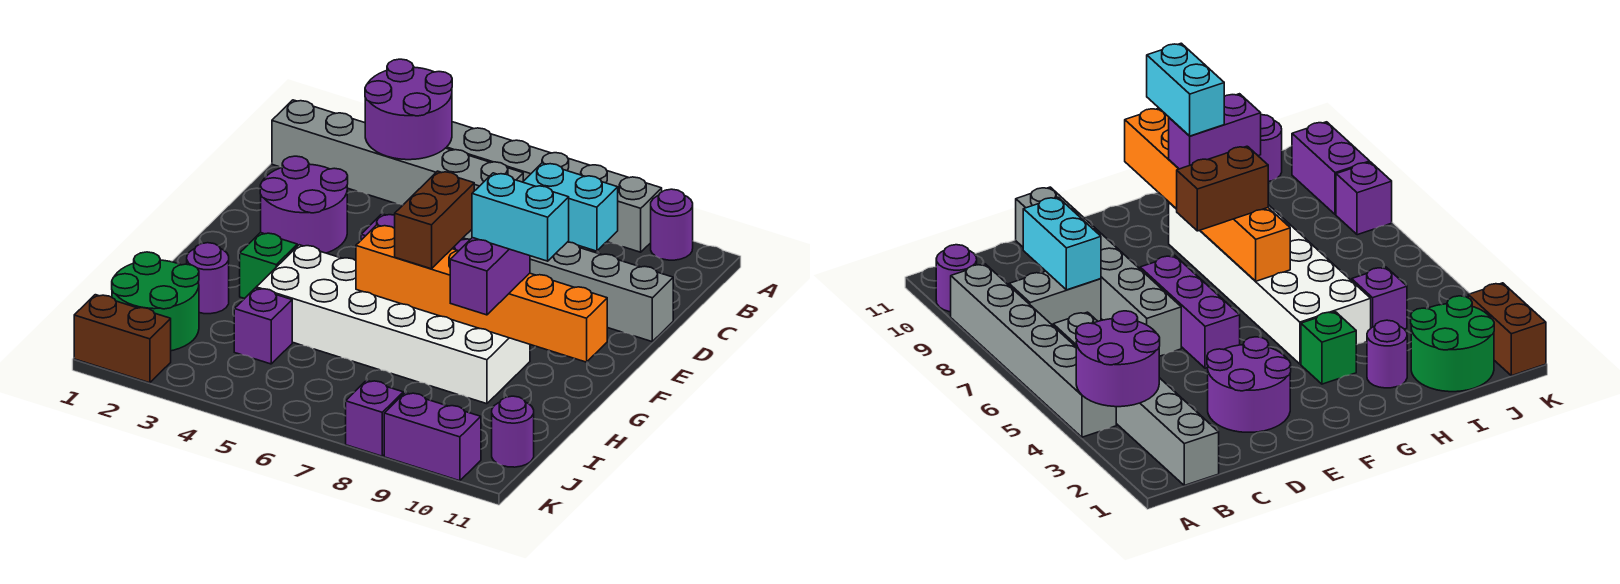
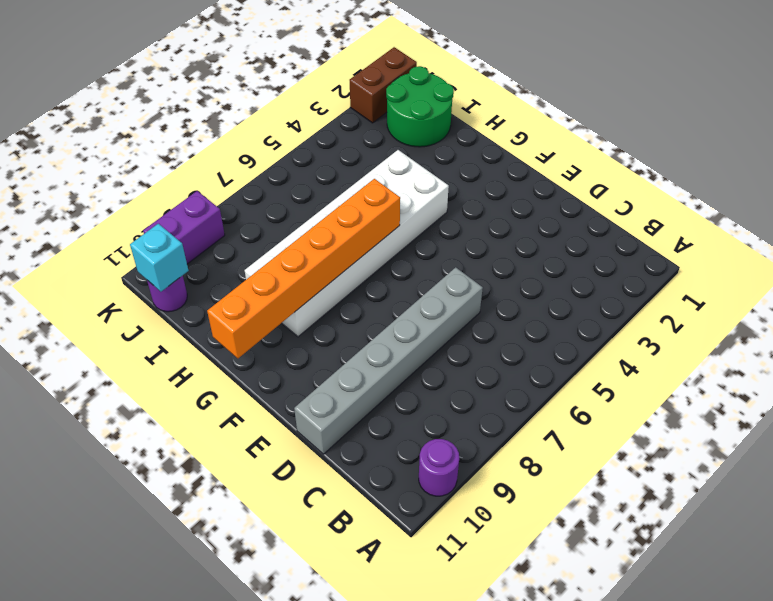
cyan 1x1 brick [130,224,189,292] -> none
none -> grey 1x6 brick [446,122,662,252]
none -> grey 1x6 brick [272,100,523,205]
none -> grey 1x2 brick [1009,271,1101,325]

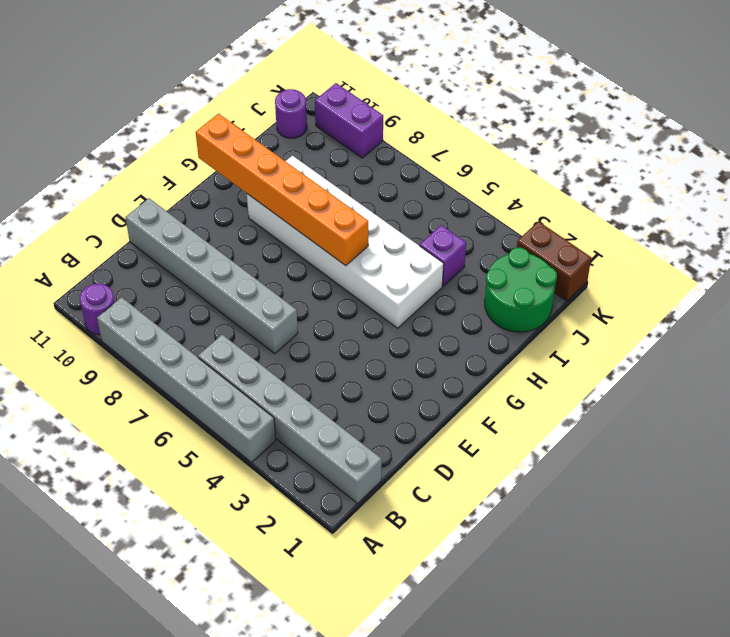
none -> grey 1x2 brick [1009,271,1101,325]
none -> purple 2x2 round brick [260,156,348,253]
none -> purple 1x3 brick [1140,255,1240,368]

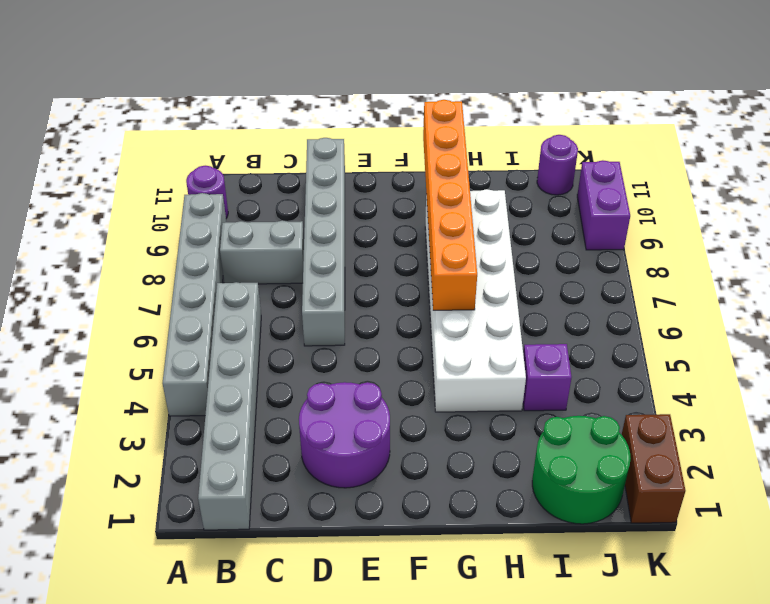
none -> purple 1x3 brick [1140,255,1240,368]
none -> green 1x1 brick [240,232,297,299]
none -> purple 1x1 round brick [187,243,229,314]

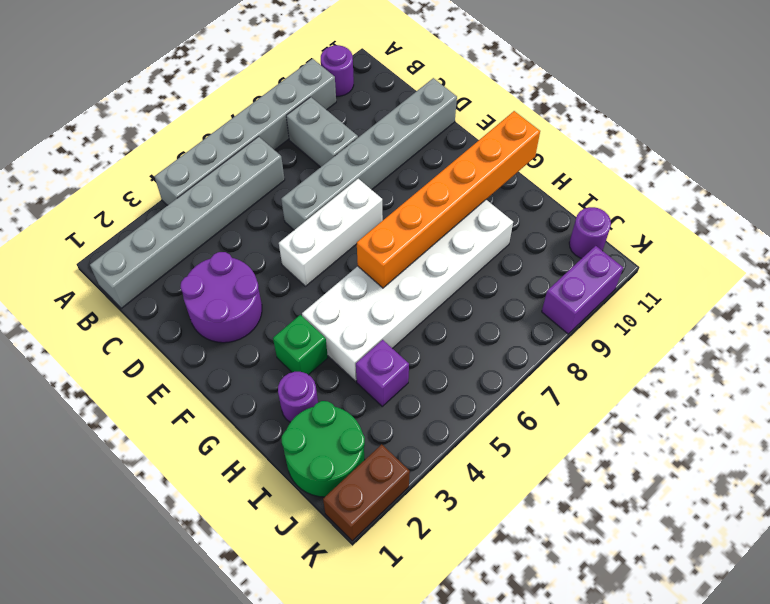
white 1x3 brick [279,179,383,286] -> purple 1x3 brick [1140,255,1240,368]
none -> purple 1x1 brick [346,380,403,456]
none -> purple 2x2 round brick [365,59,452,160]
none -> cyan 1x2 brick [523,163,618,251]

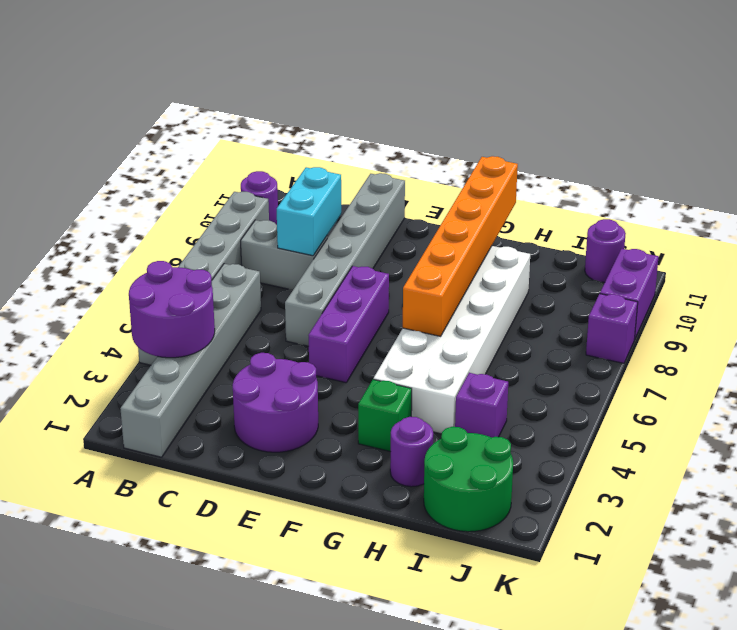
none -> brown 1x2 brick [74,295,171,383]
none -> brown 1x2 brick [395,171,474,269]
none -> purple 1x2 brick [450,238,530,315]

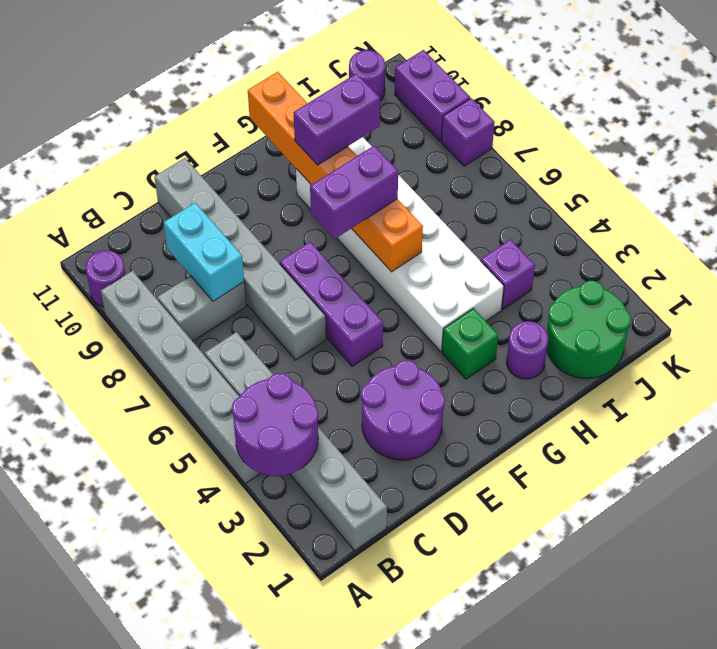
purple 1x2 brick [310,146,398,239] -> brown 1x2 brick [395,171,474,269]
none -> brown 1x2 brick [74,295,171,383]
none -> cyan 1x2 brick [472,173,569,261]

